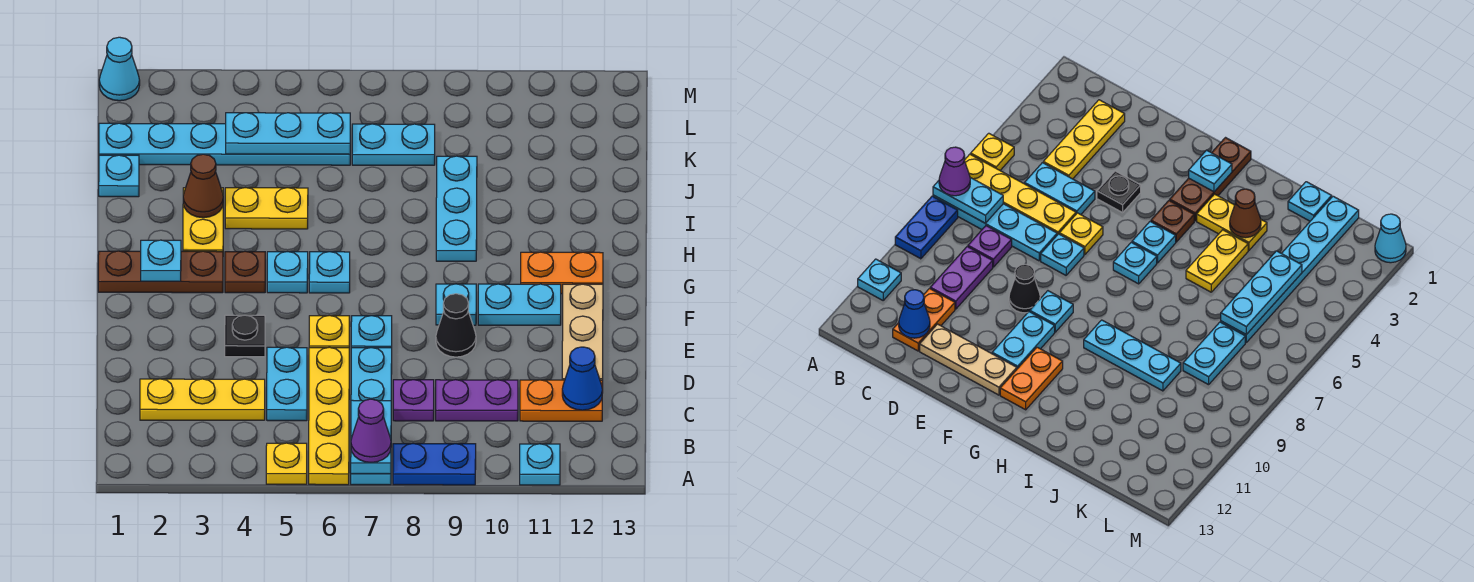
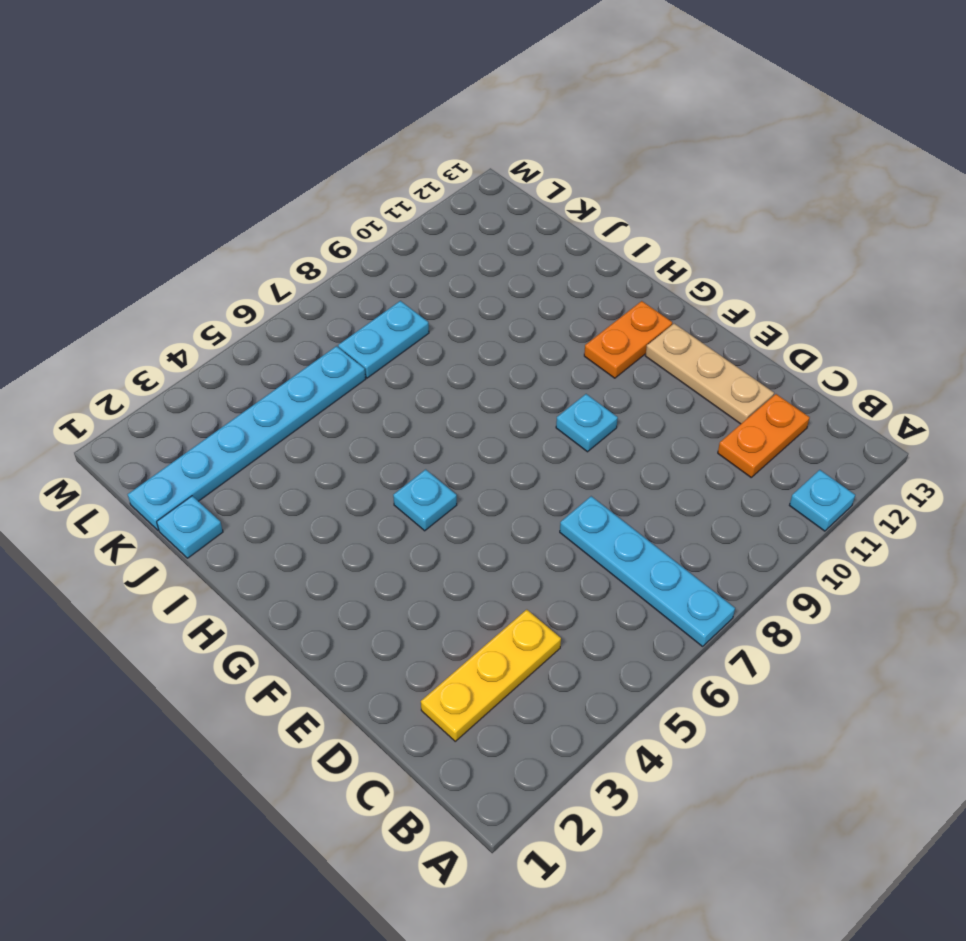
none -> yellow 1x1 plate [266,443,307,484]
none -> yellow 1x4 plate [309,347,349,485]
none -> blue 1x2 plate [393,443,476,485]
none -> cyan 1x2 plate [267,347,307,421]

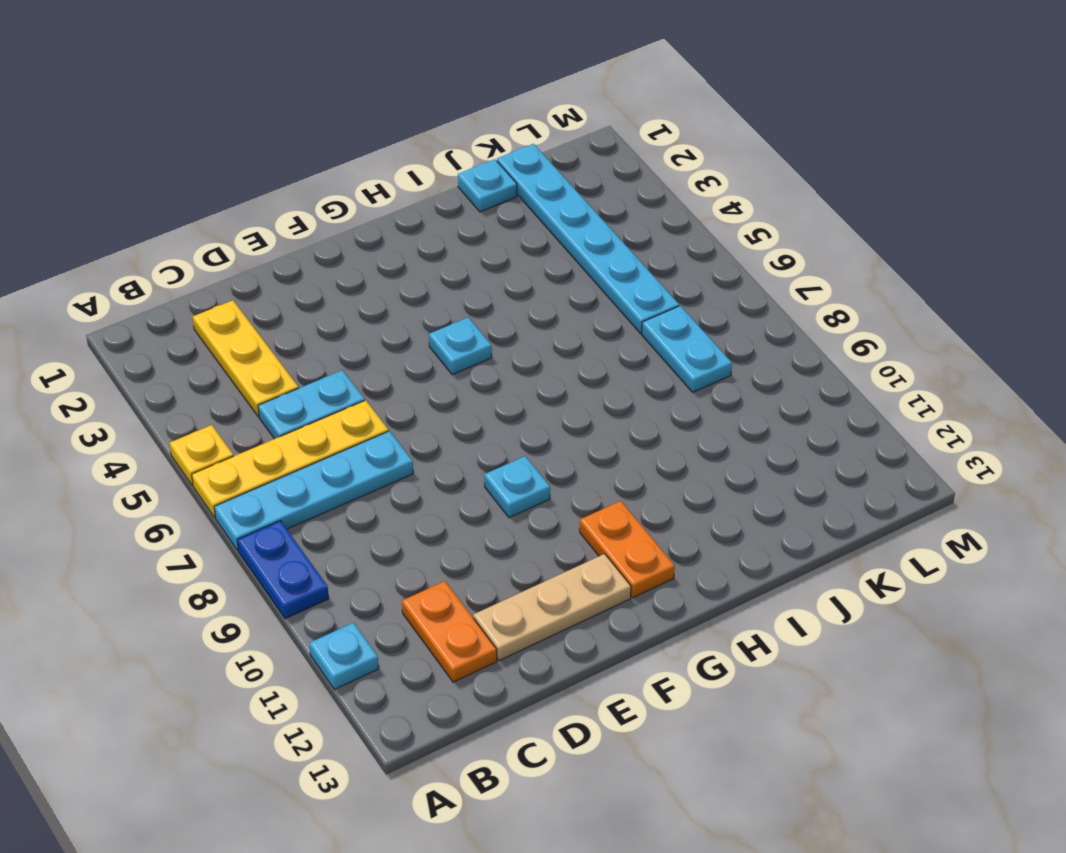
none -> purple 1x1 plate [393,380,434,421]
none -> purple 1x2 plate [436,380,518,421]
none -> black 1x1 plate [225,315,265,357]
none -> yellow 1x1 plate [309,315,350,348]

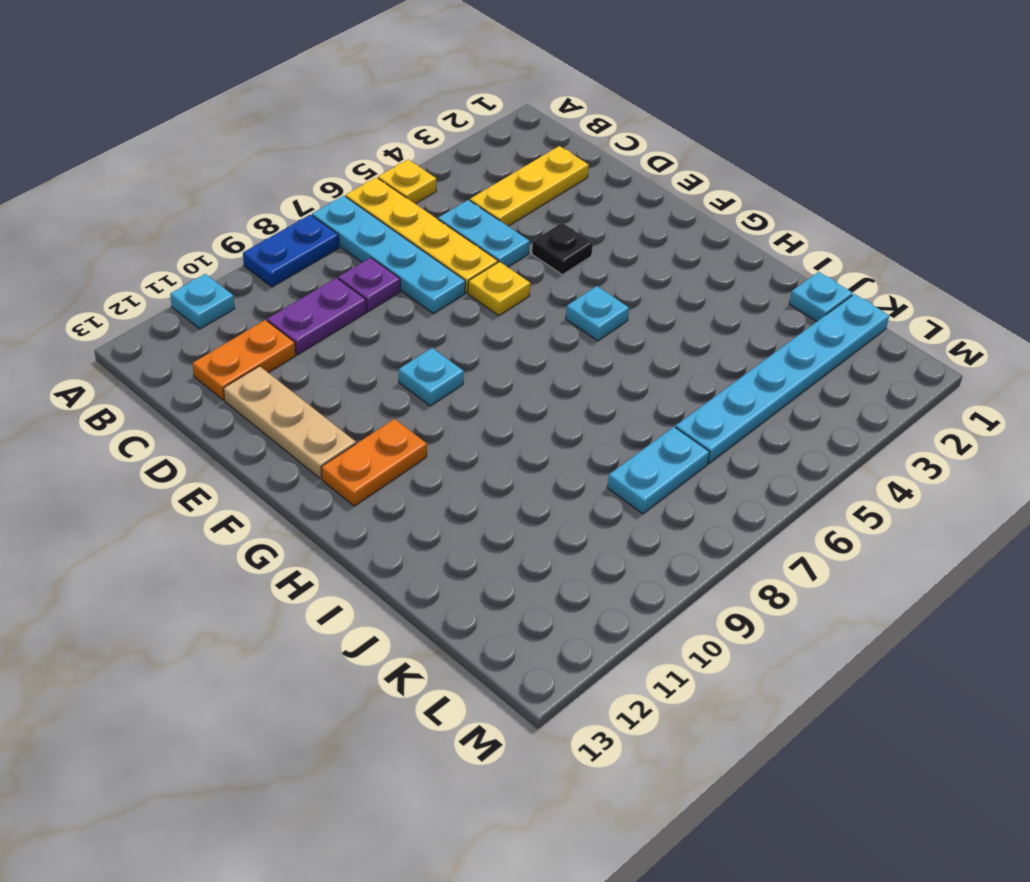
none -> cyan 1x1 plate [351,316,392,348]
none -> black 1x1 cone [436,294,476,357]
none -> cyan 1x2 plate [478,284,561,325]
none -> brown 1x3 plate [98,251,223,293]

